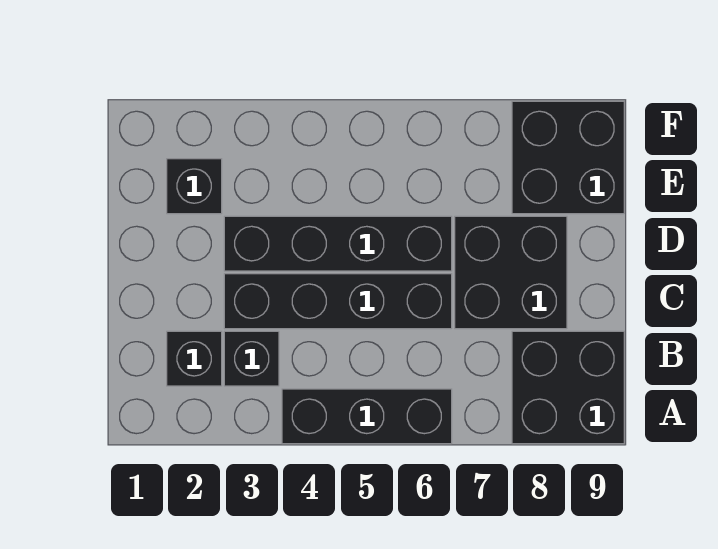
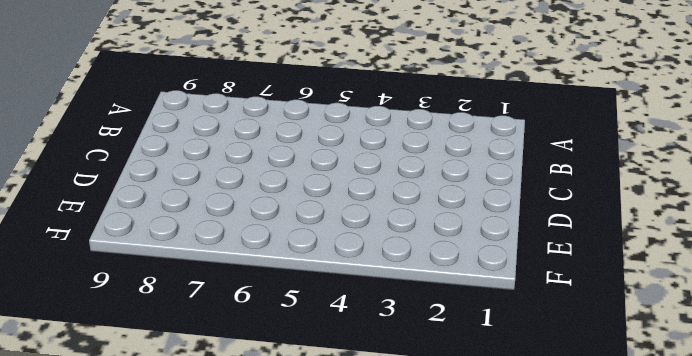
none -> black 1x3 brick [282,389,452,444]
none -> black 2x2 brick [512,331,624,444]

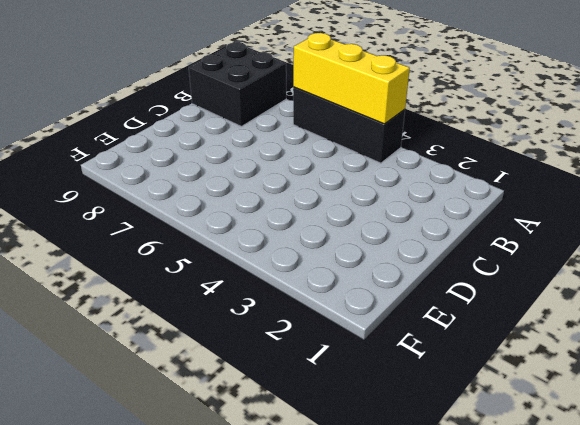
yellow 1x3 brick [293,33,410,124] -> none
none -> black 1x1 brick [167,331,222,386]
none -> black 1x1 brick [224,331,279,386]

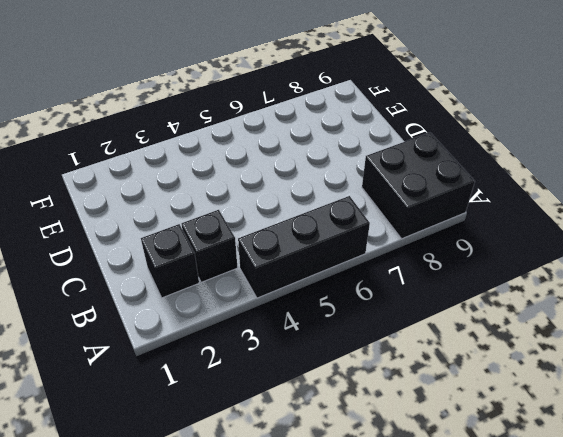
none -> black 1x4 brick [224,274,452,329]
none -> black 2x2 brick [455,216,567,329]

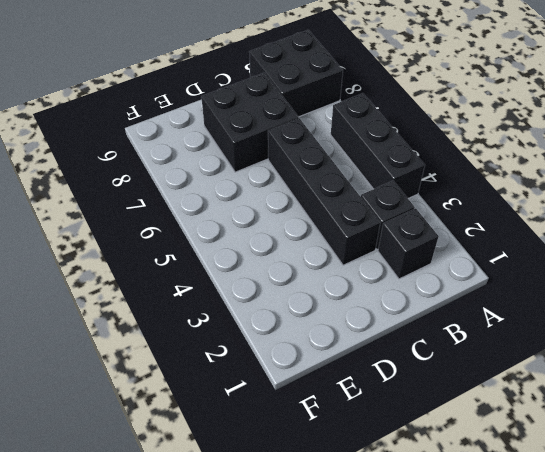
none -> black 1x4 brick [224,216,452,271]
none -> black 1x1 brick [167,159,222,214]

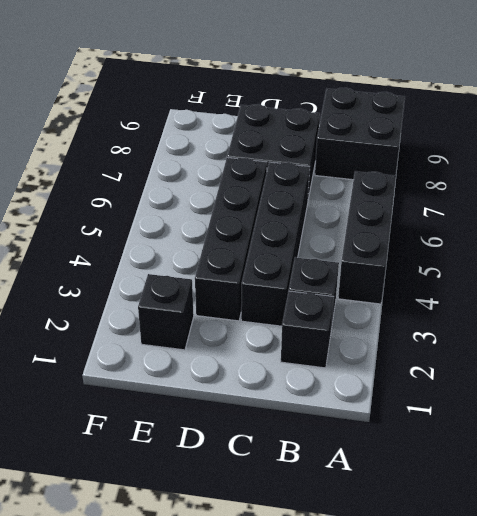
none -> black 2x2 brick [512,101,624,214]

